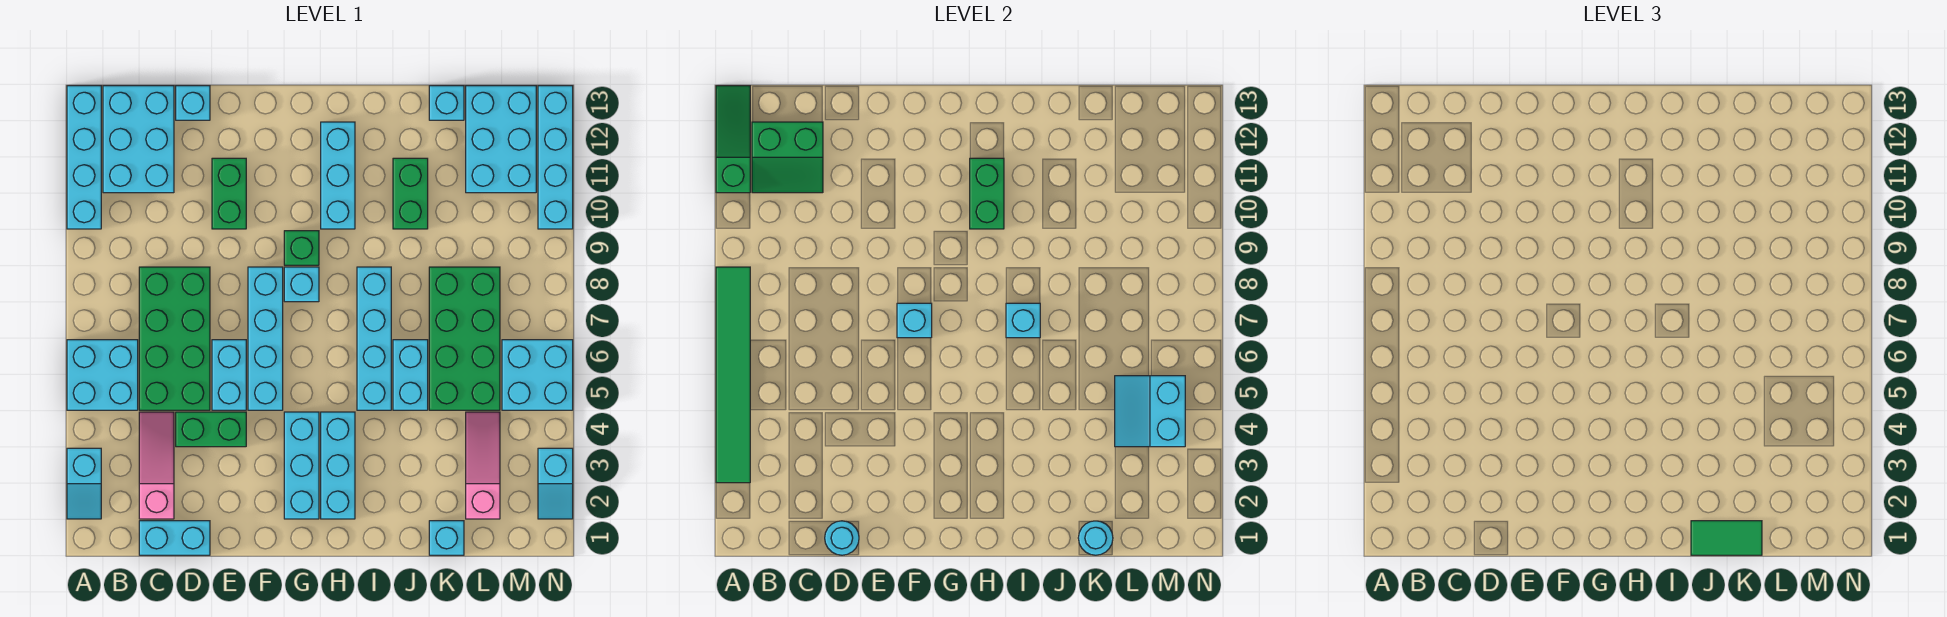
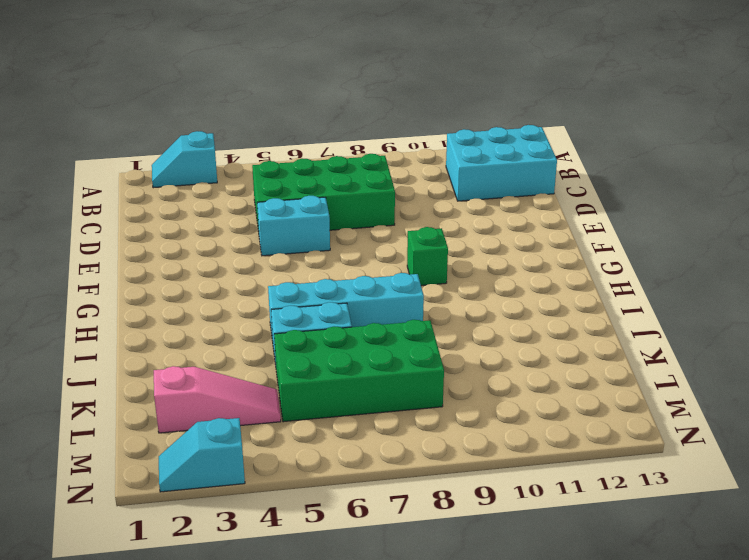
none -> cyan 2x2 brick [67,340,138,410]
none -> cyan 1x4 brick [67,86,101,229]
none -> cyan 1x2 brick [139,521,210,555]
none -> pink 1x3 slope [139,412,174,519]

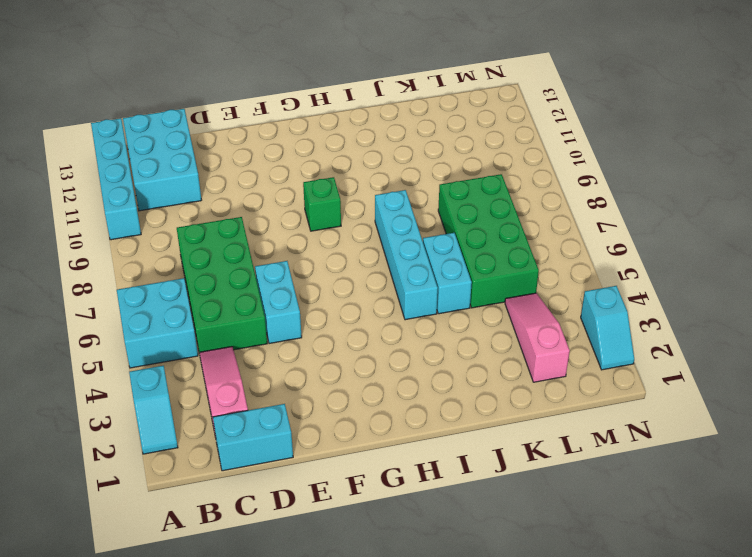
none -> green 1x2 brick [176,412,246,447]
none -> cyan 1x1 brick [176,86,210,120]
none -> green 1x2 brick [212,158,246,229]
none -> cyan 1x4 brick [248,267,283,410]

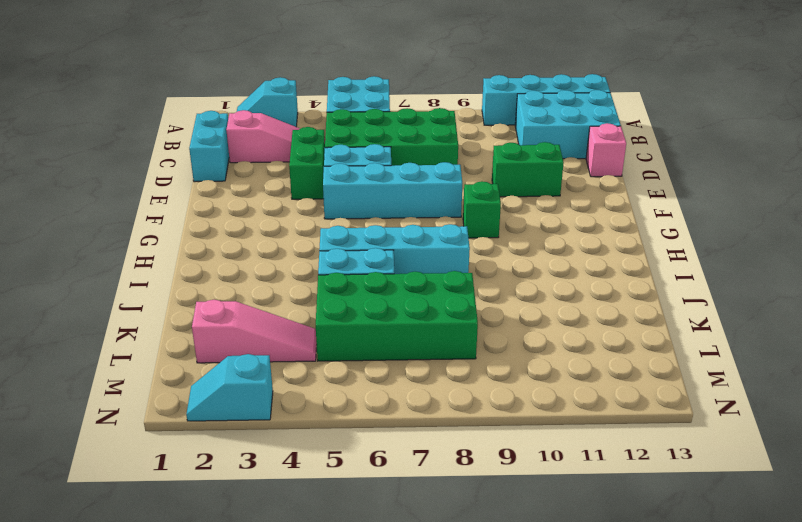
pink 1x1 brick [586,123,626,177] -> cyan 1x1 brick [176,86,210,120]
none -> cyan 1x3 brick [284,412,319,519]
none -> cyan 1x1 brick [284,267,319,302]
none -> cyan 1x3 brick [321,412,355,519]
none -> cyan 1x3 brick [321,122,355,229]

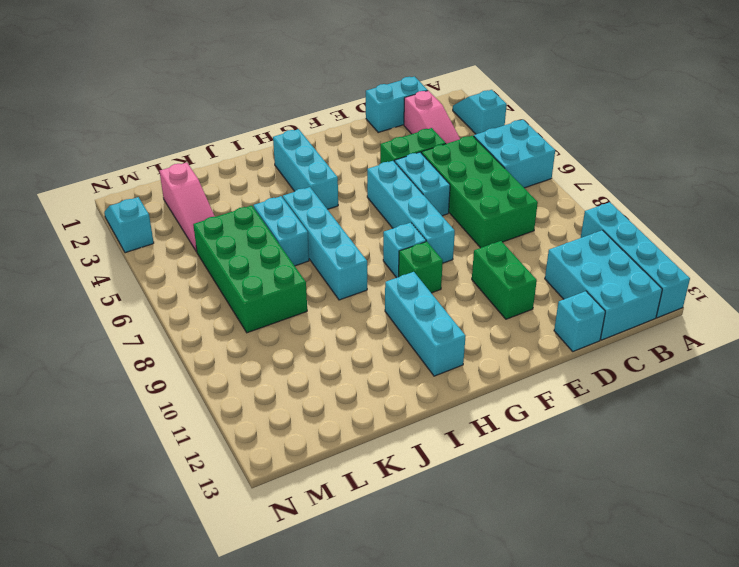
none -> cyan 1x3 brick [284,412,319,519]
none -> green 1x2 brick [393,158,428,229]
none -> cyan 1x1 brick [429,521,464,555]
none -> cyan 1x1 brick [429,86,464,120]

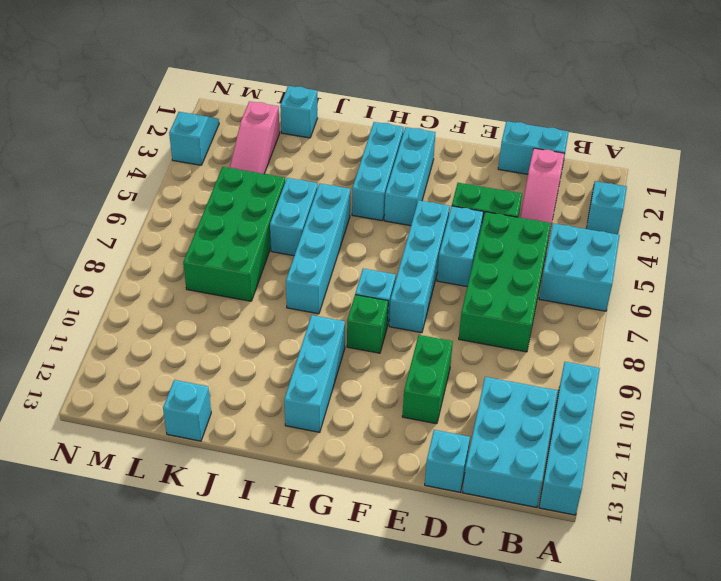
none -> green 1x2 brick [393,158,428,229]
none -> cyan 2x3 brick [466,86,536,193]
none -> cyan 2x2 brick [502,340,573,410]
none -> cyan 1x4 brick [538,86,573,229]

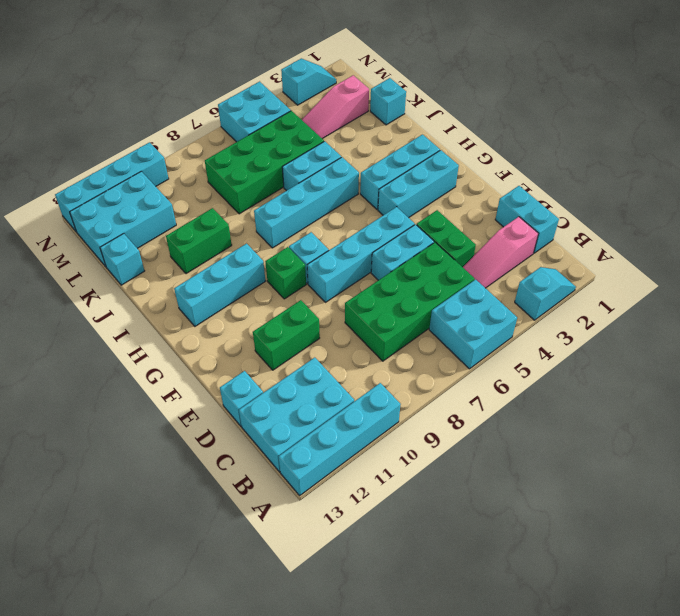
none -> green 1x6 tile [716,267,750,483]
none -> green 1x3 slope [716,86,750,193]
none -> green 2x2 slope [752,122,823,193]
none -> cyan 1x1 round brick [825,521,859,555]

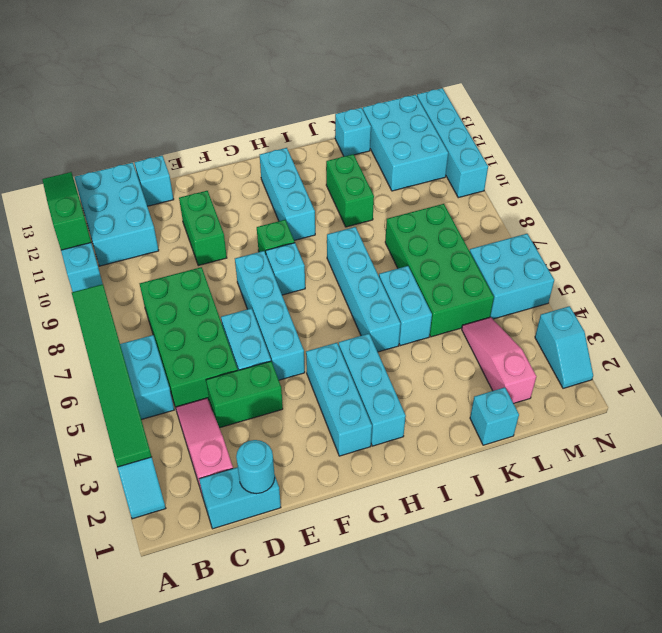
none -> green 2x2 slope [752,122,823,193]
none -> cyan 1x1 brick [897,303,932,338]
none -> green 1x2 brick [970,158,1004,229]
none -> cyan 1x1 brick [1006,303,1040,338]

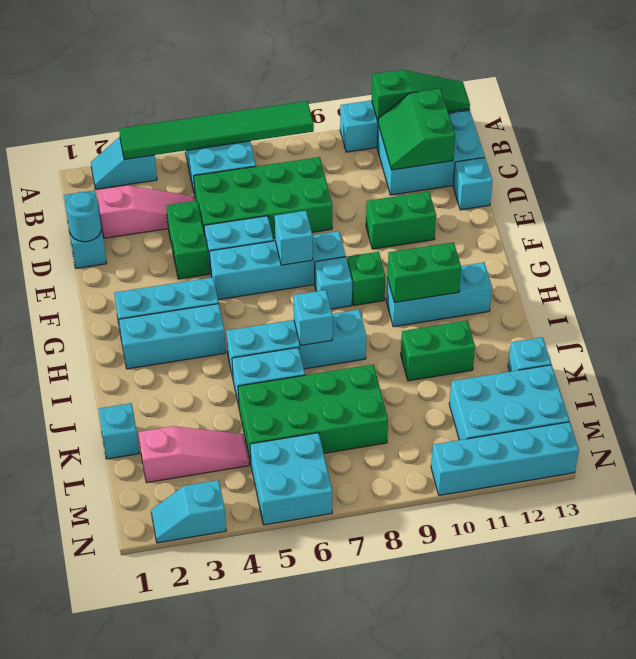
none -> cyan 1x1 round brick [1078,521,1113,555]
none -> cyan 2x2 slope [1115,376,1185,447]
none -> green 1x2 tile [1691,521,1762,555]

